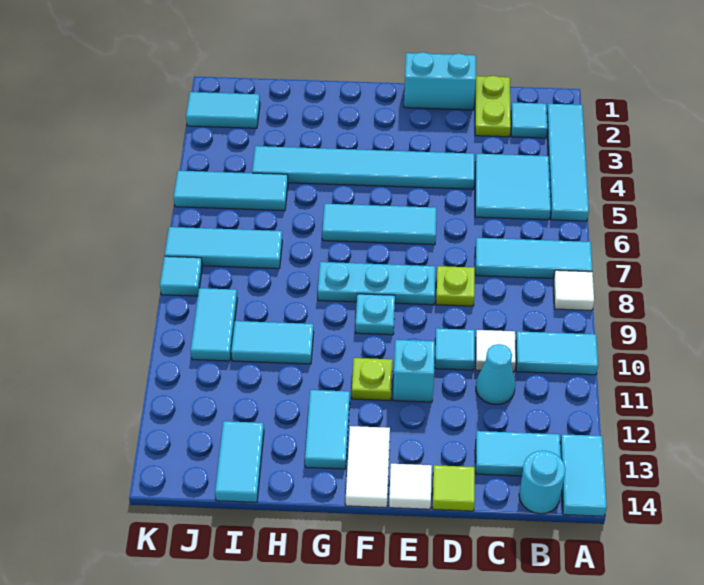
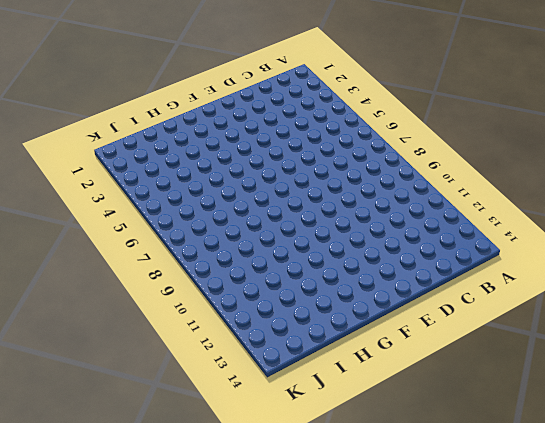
none -> cyan 1x4 tile [547,104,589,221]
none -> cyan 1x3 tile [475,238,592,279]
none -> white 1x1 tile [554,270,594,310]
none -> cyan 1x2 tile [516,331,598,375]

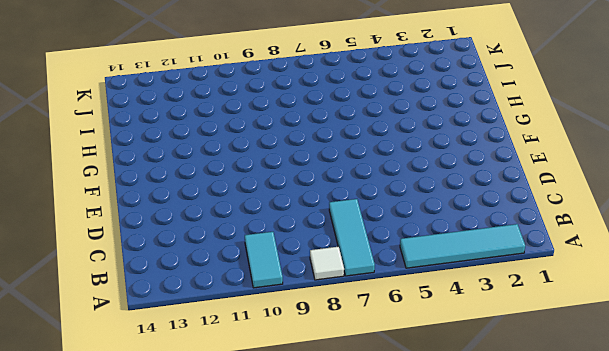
none -> cyan 1x2 tile [560,434,607,516]
none -> cyan 1x1 tile [511,103,547,138]
none -> cyan 2x2 tile [475,154,551,220]
none -> cyan 1x2 tile [476,431,561,476]

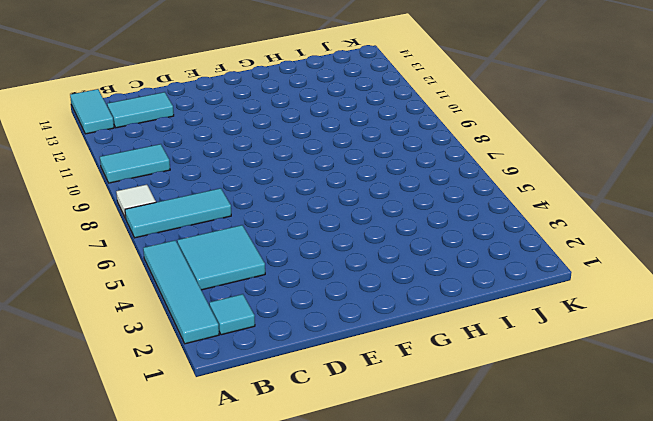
none -> cyan 1x1 round brick [519,451,565,514]
none -> lime 1x2 plate [475,76,511,137]
none -> white 1x1 tile [476,330,516,372]
none -> cyan 1x1 cone [476,344,515,405]

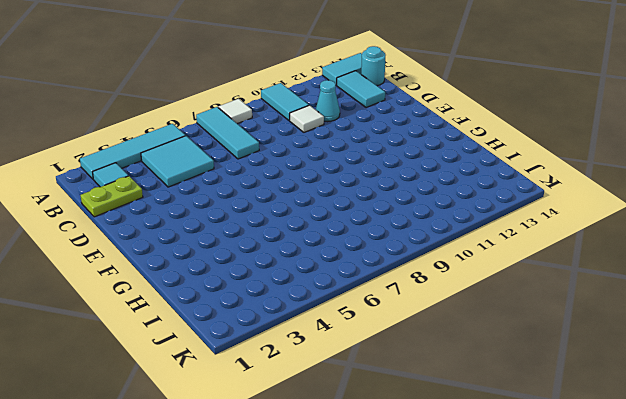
none -> cyan 1x2 brick [404,52,476,110]
none -> cyan 1x6 tile [252,146,474,189]
none -> lime 1x1 plate [436,266,475,306]
none -> cyan 1x1 tile [435,328,475,370]

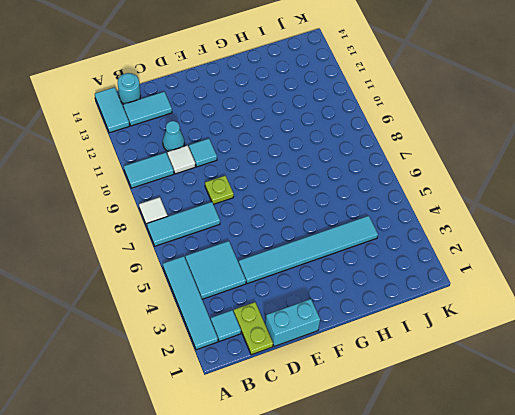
none -> lime 1x1 tile [432,465,475,511]
none -> cyan 1x3 tile [322,204,436,245]
none -> cyan 1x3 plate [318,262,435,305]
none -> cyan 1x1 brick [393,340,435,402]

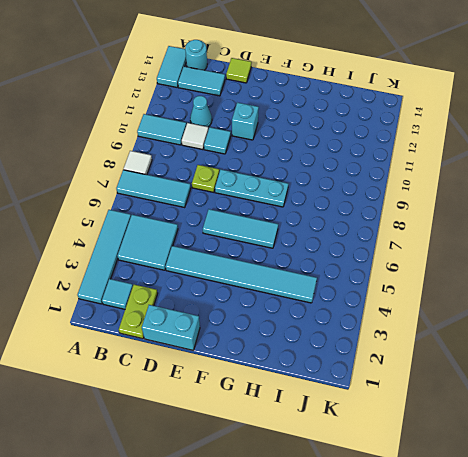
none -> white 1x1 tile [389,464,432,509]
none -> cyan 1x1 plate [356,294,395,335]
none -> lime 1x1 plate [352,358,393,401]
none -> white 1x2 tile [346,426,390,508]

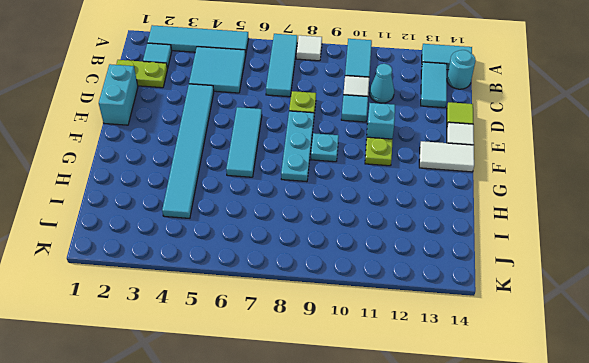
none -> cyan 1x2 tile [305,390,350,469]
none -> cyan 1x2 tile [231,321,314,364]
none -> cyan 1x3 tile [174,171,288,211]
none -> cyan 1x3 tile [165,227,282,269]

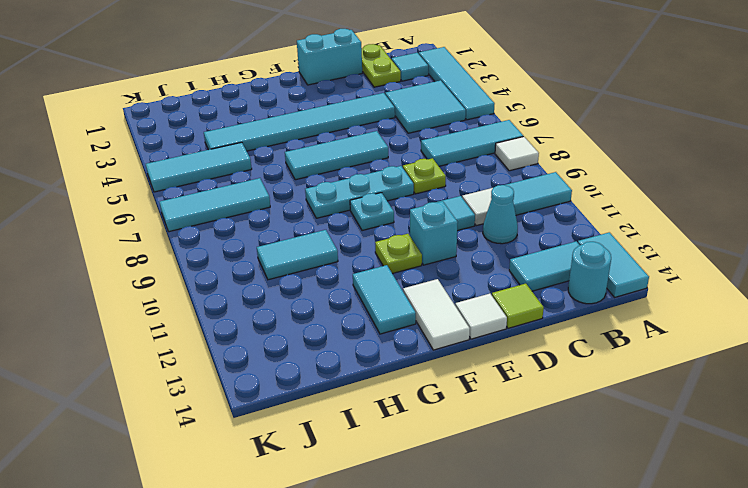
none -> cyan 1x2 tile [215,421,264,502]
none -> cyan 1x2 tile [186,92,260,128]
none -> cyan 1x2 tile [191,288,237,361]
none -> cyan 1x1 tile [160,256,202,296]

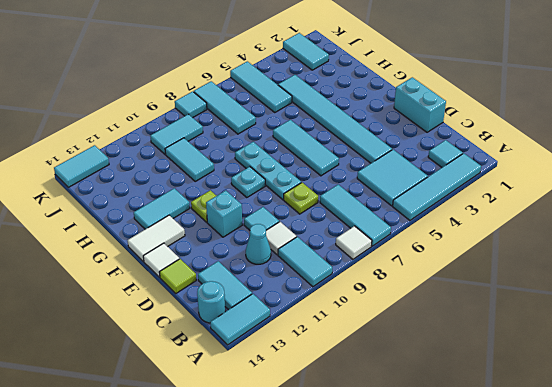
cyan 1x2 tile [54,145,109,187] -> cyan 1x2 tile moved to [215,421,264,502]
none -> lime 1x2 plate [475,76,511,137]

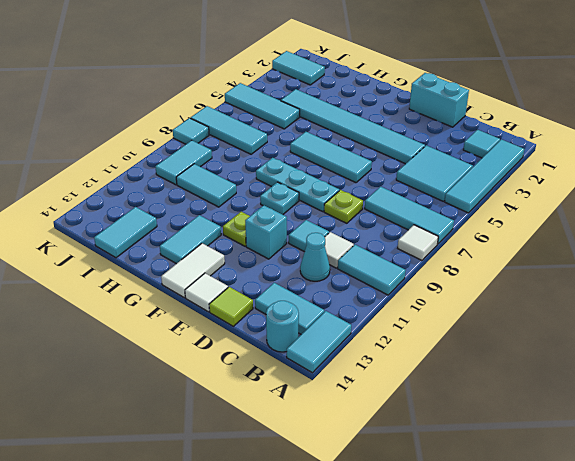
none -> lime 1x2 plate [475,76,511,137]

